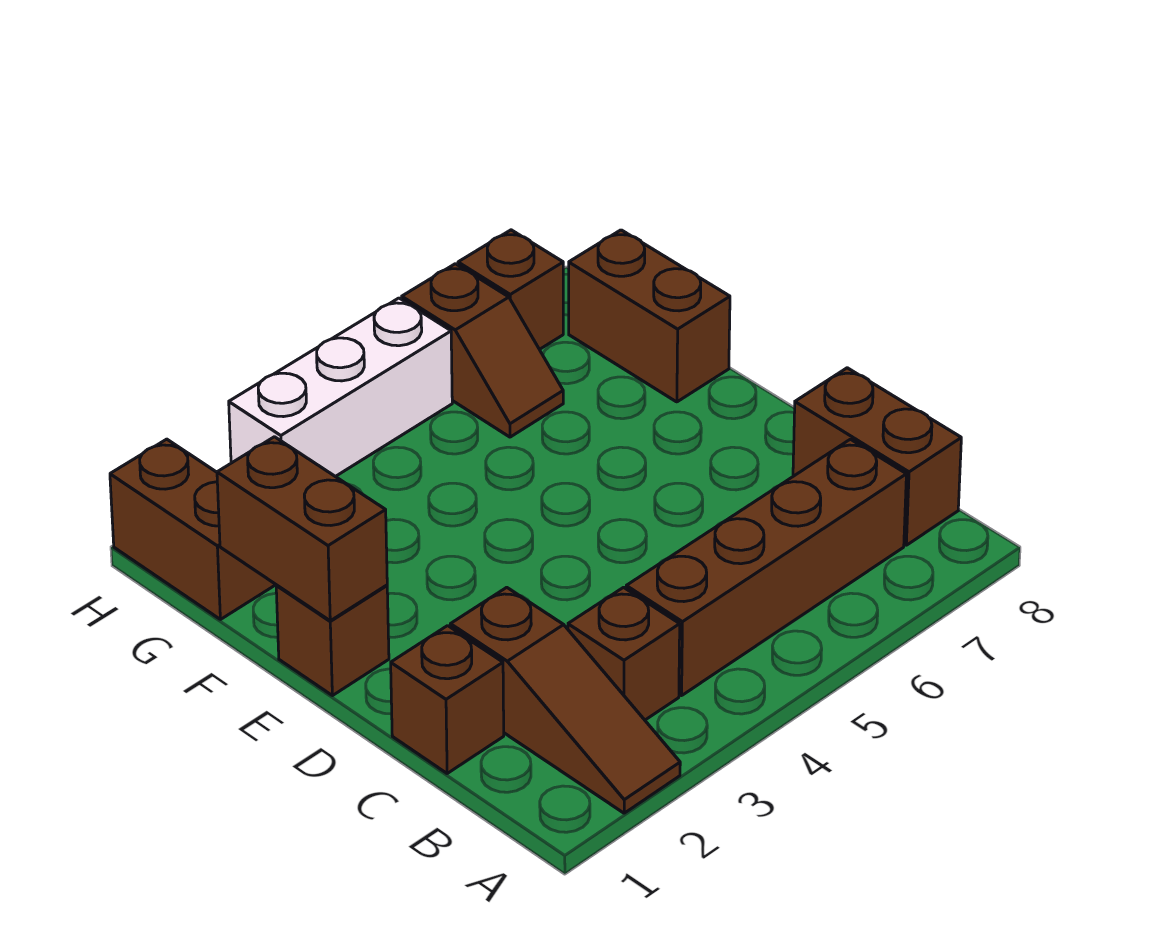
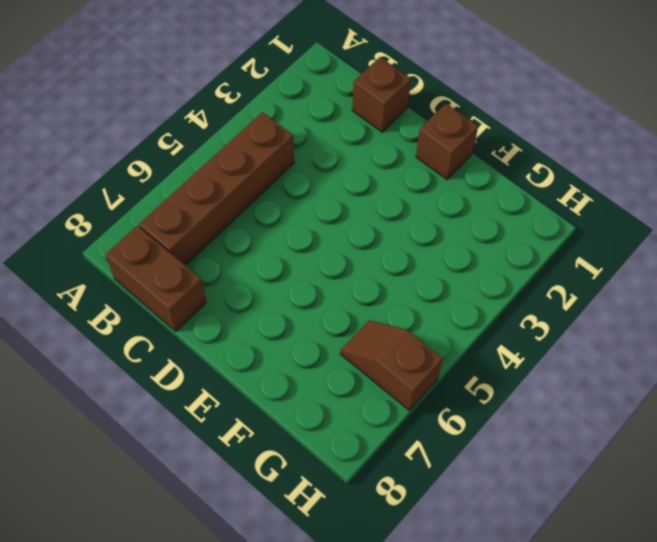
none -> brown 1x3 slope [450,587,680,813]
none -> brown 1x1 brick [568,587,680,720]
none -> brown 1x2 brick [569,230,730,402]

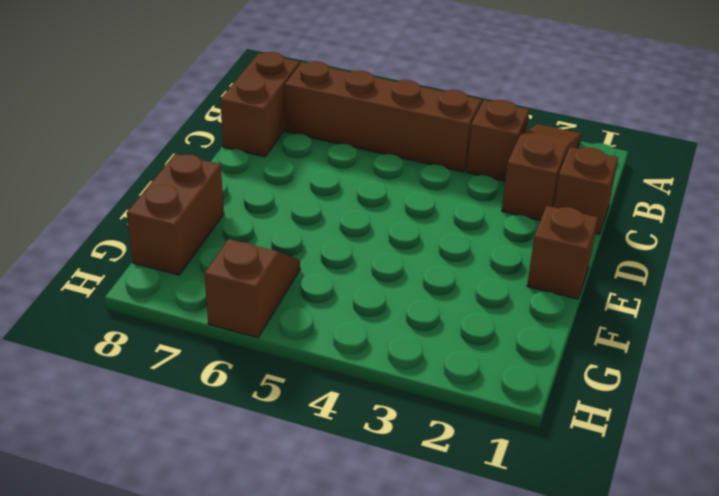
none -> brown 1x2 brick [110,439,276,619]
none -> white 1x3 brick [229,298,452,477]
none -> brown 1x1 brick [458,230,563,349]

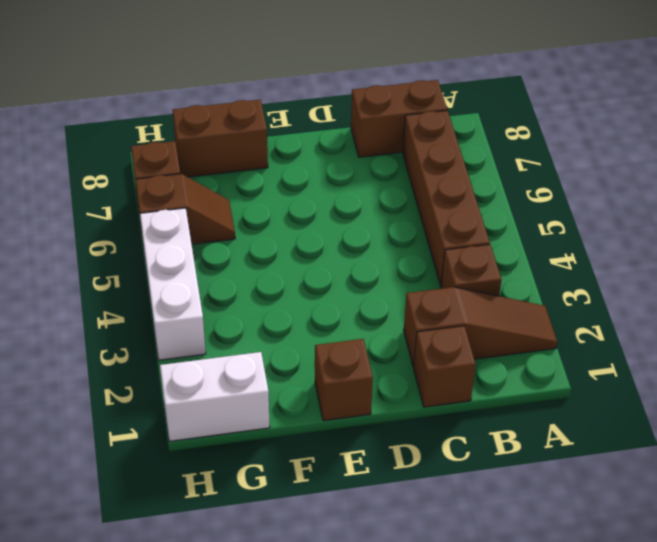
white 1x2 brick [160,352,270,441] -> brown 1x2 brick [110,439,276,619]
none -> brown 1x2 brick [217,437,387,621]

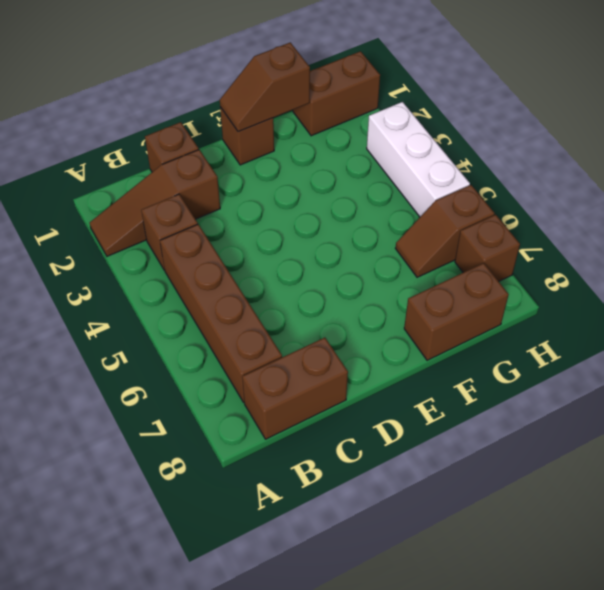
brown 1x2 slope [220,42,310,132] -> brown 1x2 brick [217,437,387,621]

